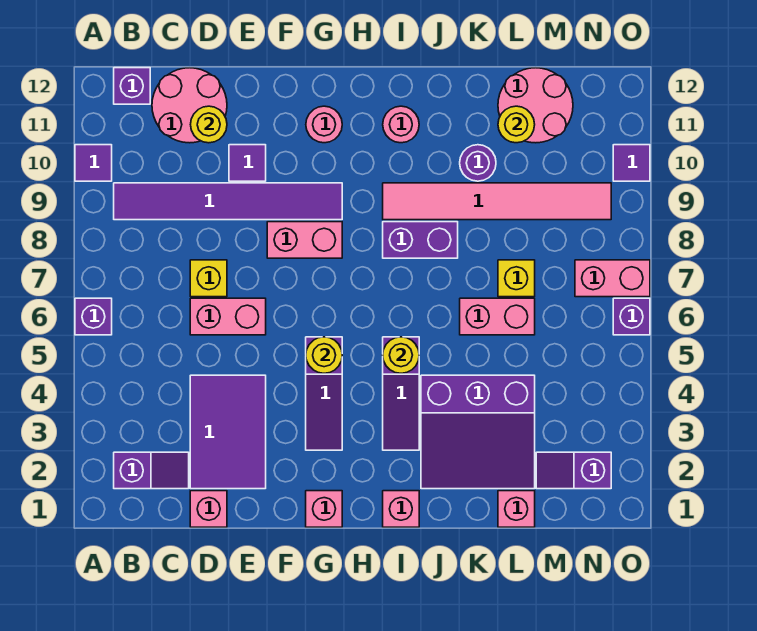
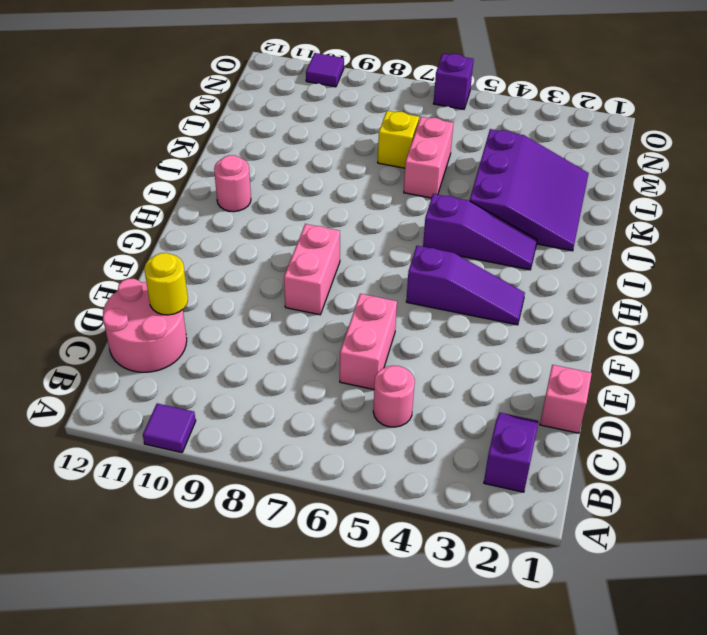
pink 1x1 round brick [373,366,415,427] -> pink 1x1 round brick moved to [306,106,342,143]
none -> purple 1x1 brick [75,298,112,335]
none -> purple 1x6 tile [114,183,342,220]
none -> purple 1x1 brick [114,68,150,104]
none -> purple 2x3 tile [190,375,266,489]

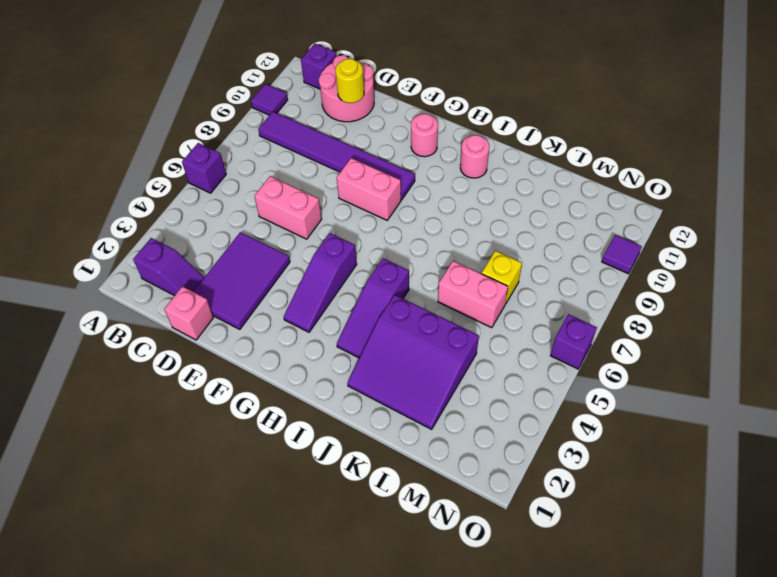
none -> yellow 1x1 brick [190,260,227,297]
none -> purple 1x1 tile [229,145,266,181]
none -> pink 1x1 brick [306,491,342,527]
none -> pink 1x1 brick [383,491,419,527]

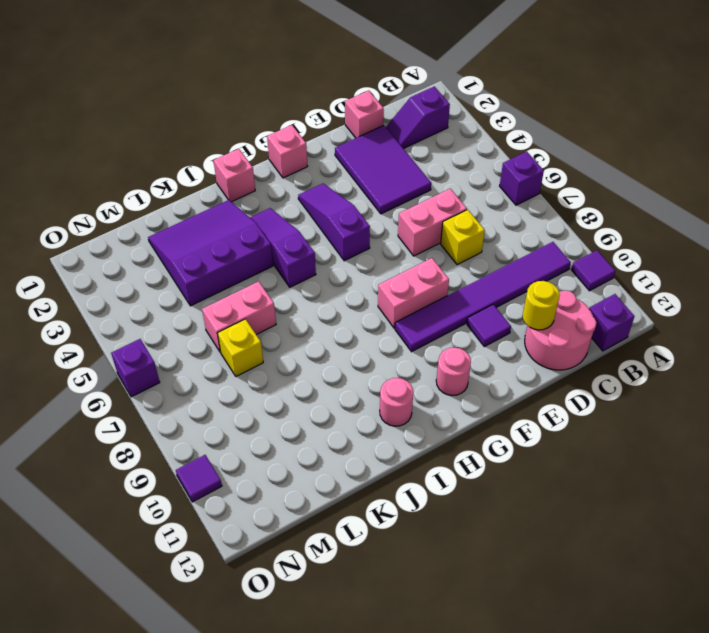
none -> purple 1x2 brick [383,222,458,258]
none -> pink 1x6 tile [383,183,611,220]
none -> purple 1x1 round brick [460,145,496,181]
none -> pink 1x1 brick [498,491,535,527]

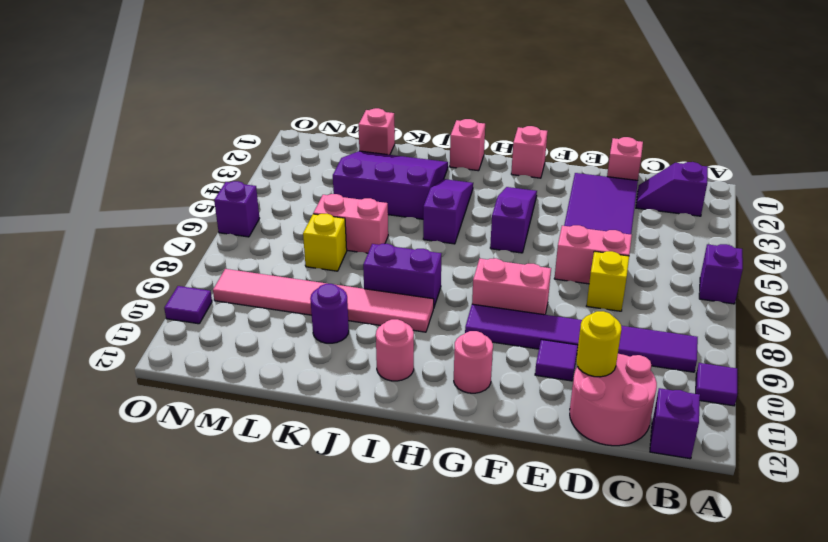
none -> pink 2x2 round brick [498,68,573,143]
none -> purple 1x2 slope [536,452,611,489]
none -> pink 1x2 brick [575,260,650,297]
none -> yellow 1x1 round brick [306,337,342,373]

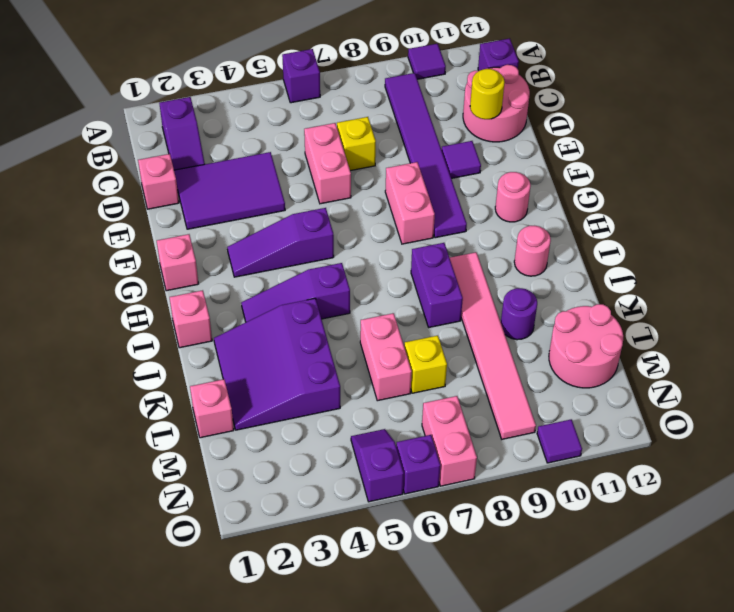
purple 1x2 slope [351,429,404,502] -> purple 1x2 slope moved to [536,452,611,489]
none -> yellow 1x1 round brick [306,337,342,373]
none -> yellow 1x1 round brick [383,337,419,373]
none -> yellow 1x1 round brick [498,106,535,143]

